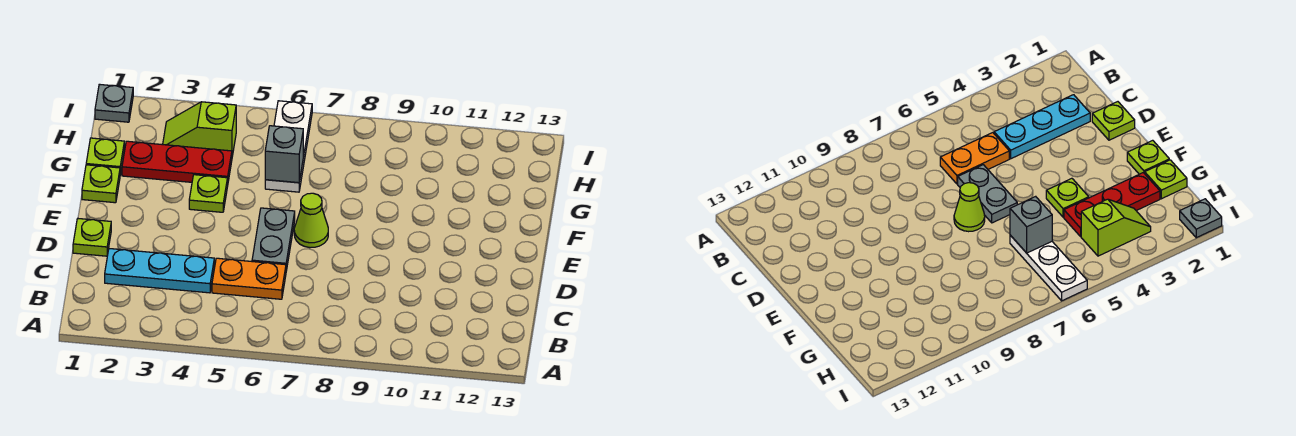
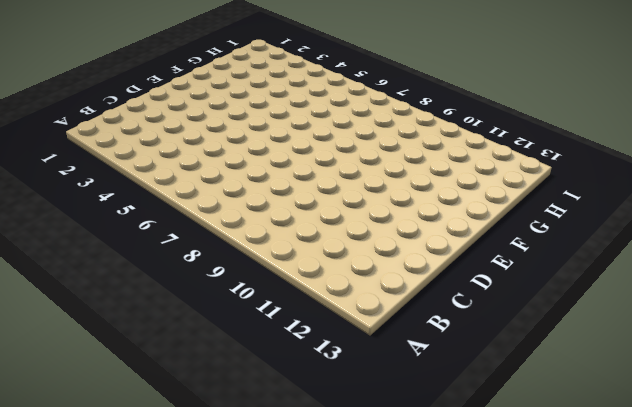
none -> cyan 1x3 plate [105,249,214,293]
none -> orange 1x2 plate [212,258,286,299]
none -> lime 1x1 plate [73,219,111,256]

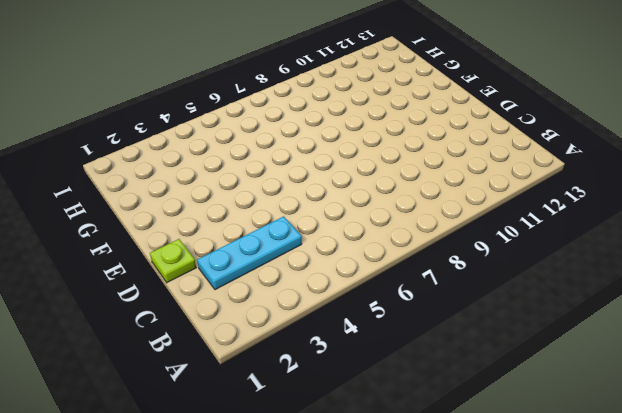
none -> orange 1x2 plate [212,258,286,299]
none -> grey 1x2 plate [252,208,295,271]
none -> lime 1x1 cone [294,193,328,248]

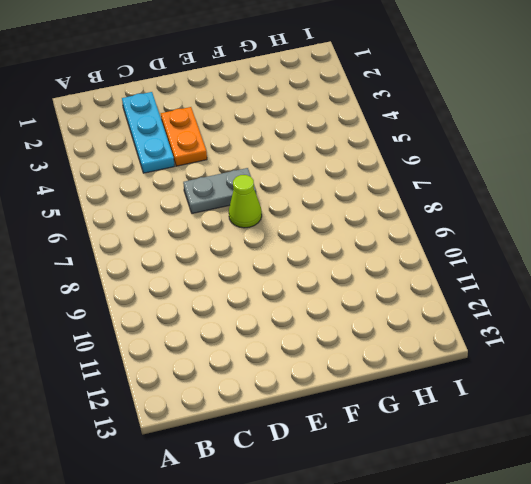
orange 1x2 plate [161,107,207,166] -> orange 1x2 plate moved to [212,258,286,299]
none -> lime 1x1 plate [73,219,111,256]
none -> lime 1x1 plate [82,165,120,203]
none -> lime 1x1 plate [189,175,228,212]

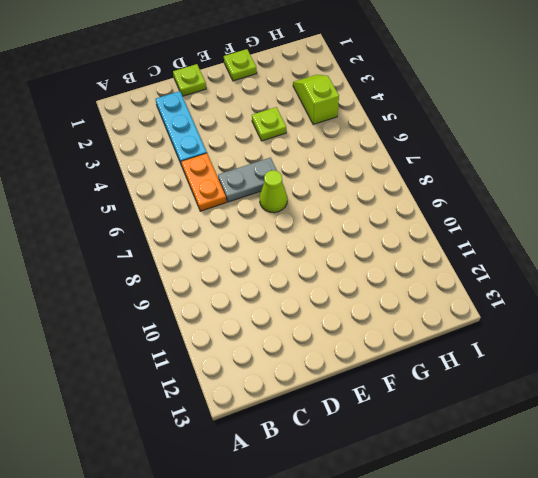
none -> lime 1x1 plate [86,138,124,175]
none -> red 1x3 plate [122,141,232,182]
none -> white 1x3 plate [265,101,312,192]

